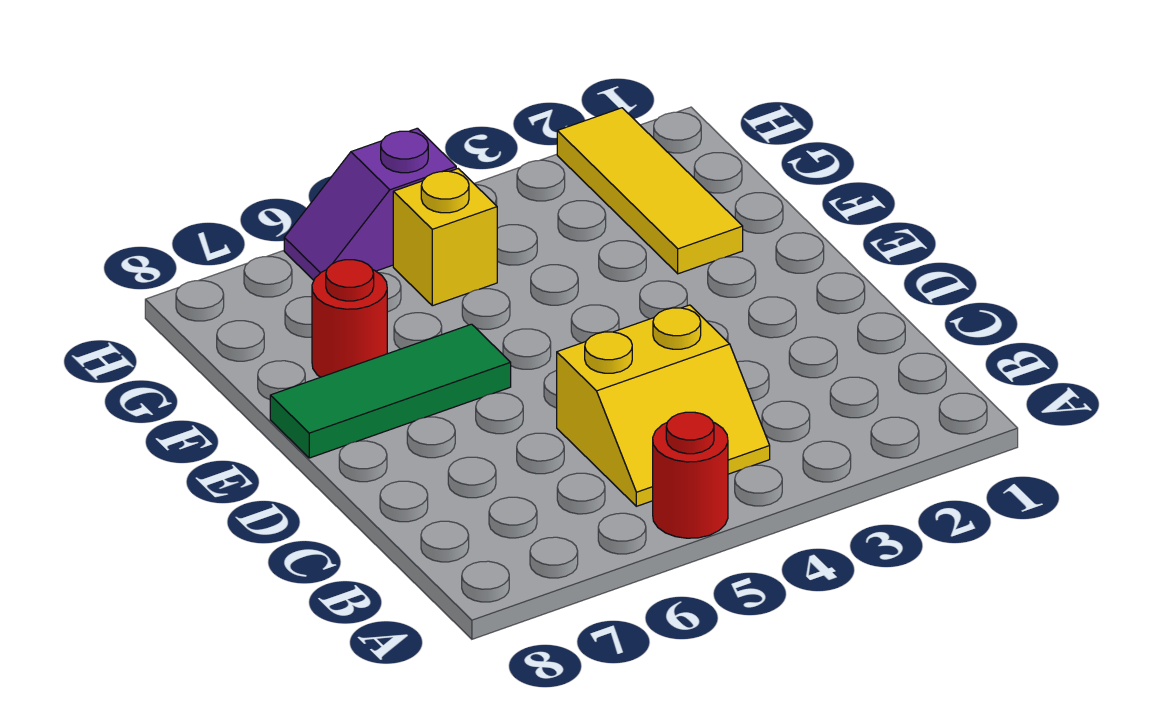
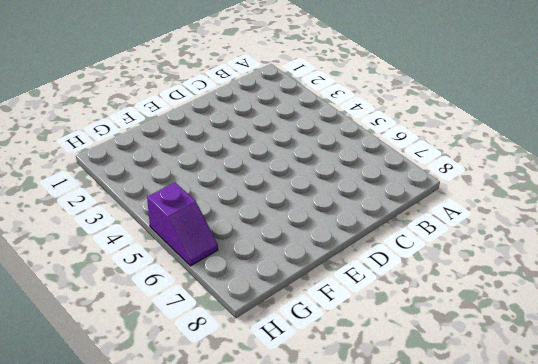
none -> red 1x1 round brick [653,412,728,538]
none -> yellow 2x2 slope [557,305,770,506]

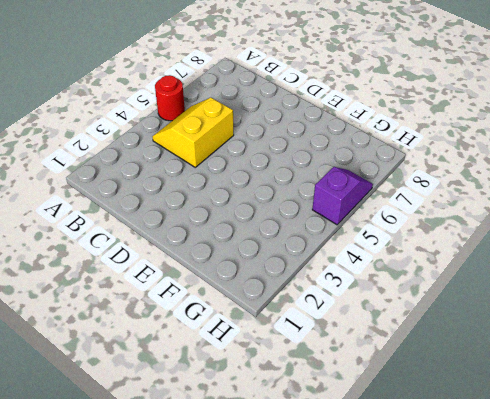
none -> green 1x3 tile [270,324,511,458]
none -> yellow 1x3 tile [557,108,743,274]

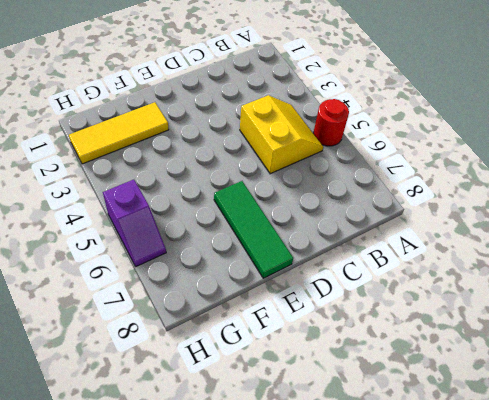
none -> red 1x1 round brick [312,260,387,377]
none -> yellow 1x1 brick [393,169,497,306]

